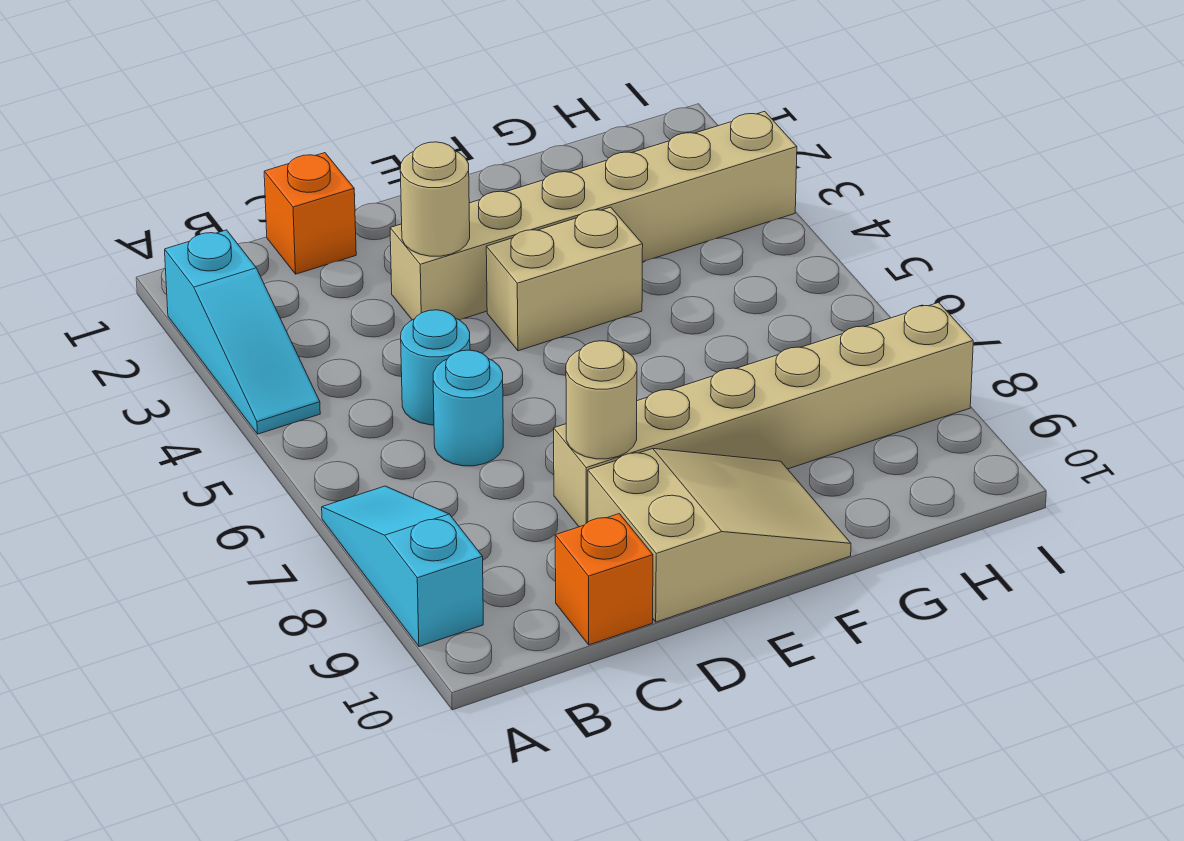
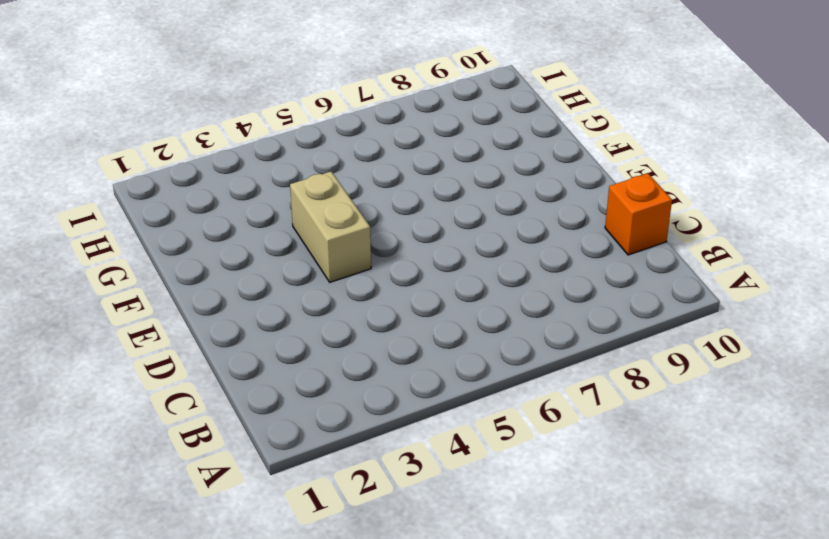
none -> cyan 1x3 slope [165,230,320,434]
none -> cyan 1x3 slope [322,486,483,647]
none -> orange 1x1 brick [264,153,356,274]

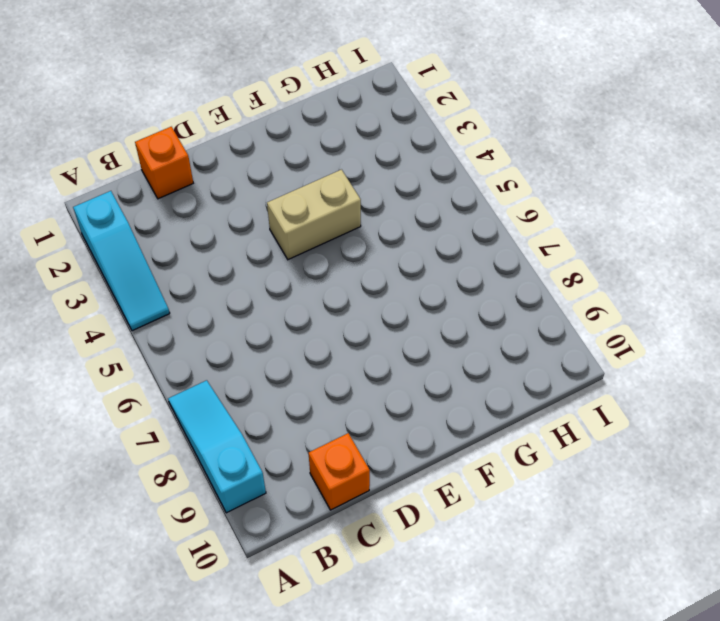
none -> cyan 1x1 round brick [401,310,470,425]
none -> cyan 1x1 round brick [433,350,503,466]
none -> tan 1x6 brick [390,111,797,320]

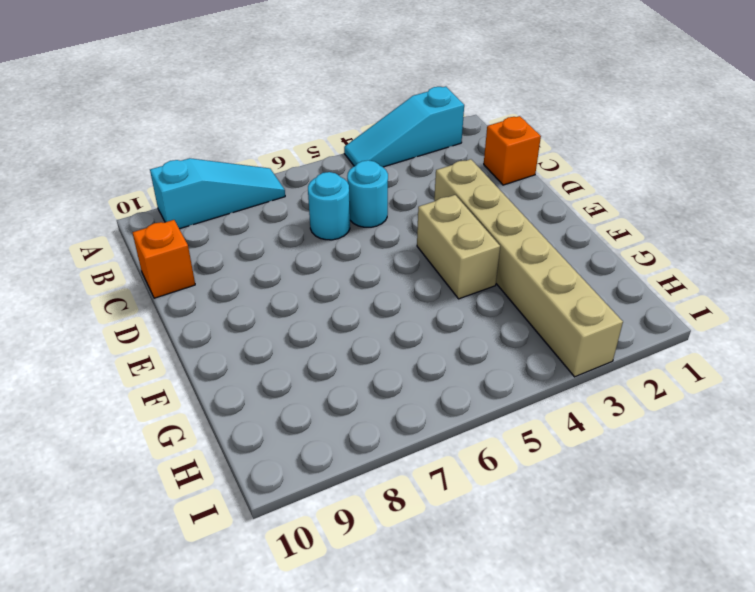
none -> tan 1x6 brick [554,303,973,527]
none -> tan 2x3 slope [588,449,851,622]
none -> tan 1x1 round brick [400,142,470,256]

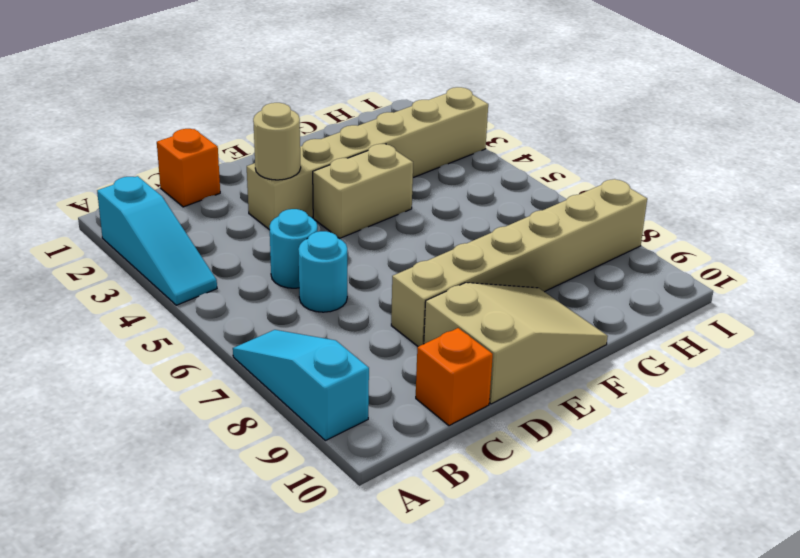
none -> tan 1x1 round brick [566,341,637,459]

